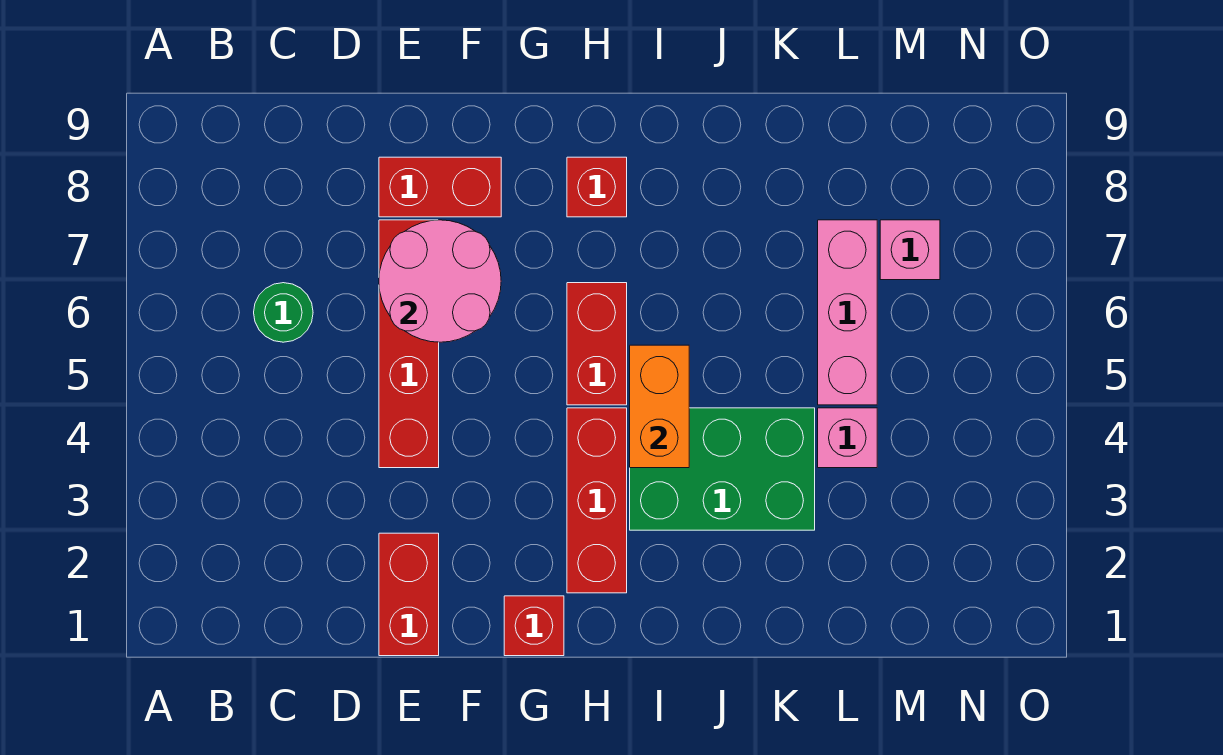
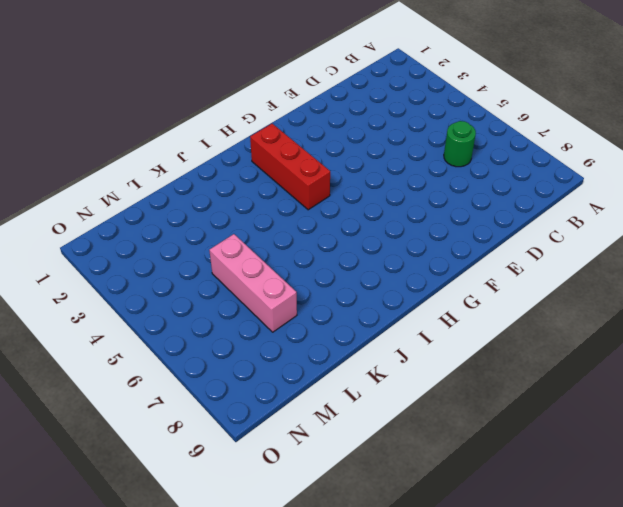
none -> red 1x2 brick [379,533,439,656]
none -> red 1x4 brick [379,220,439,468]
none -> red 1x2 brick [379,157,501,217]

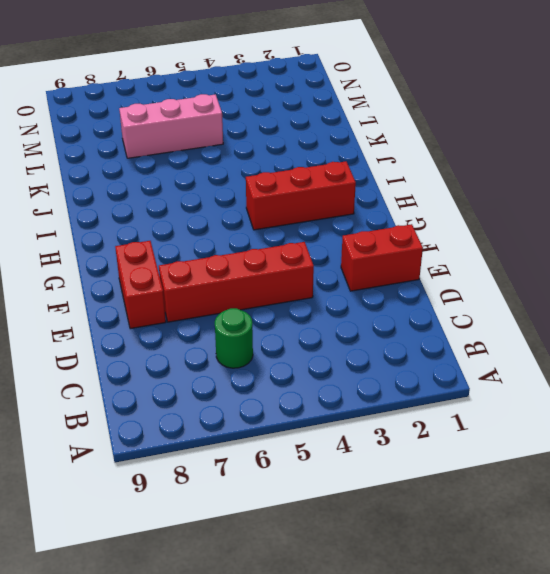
none -> red 1x1 brick [504,596,564,656]
none -> red 1x2 brick [567,283,627,405]
none -> red 1x1 brick [567,157,627,217]

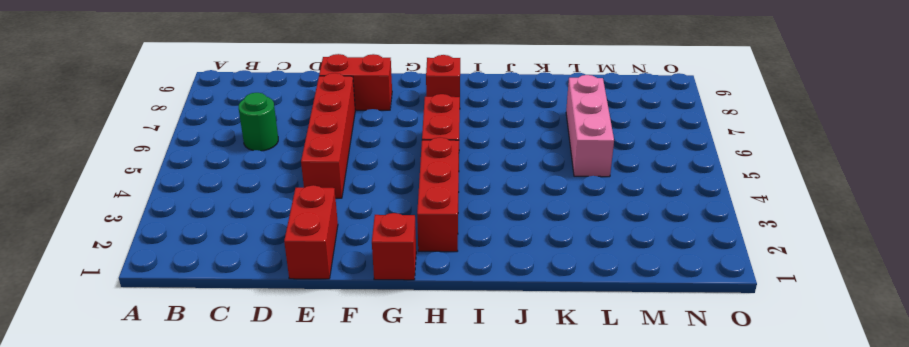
none -> green 2x3 brick [630,408,815,530]
none -> pink 1x1 brick [818,408,877,468]
none -> pink 1x1 brick [880,220,940,280]

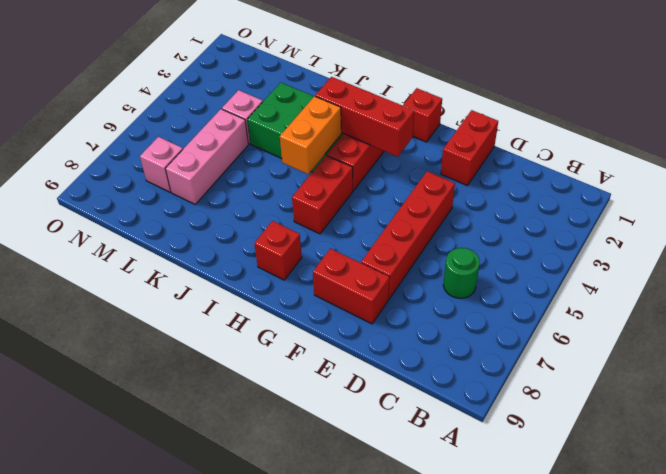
red 1x3 brick [315,77,414,157] -> none
none -> pink 2x2 round brick [379,220,501,342]

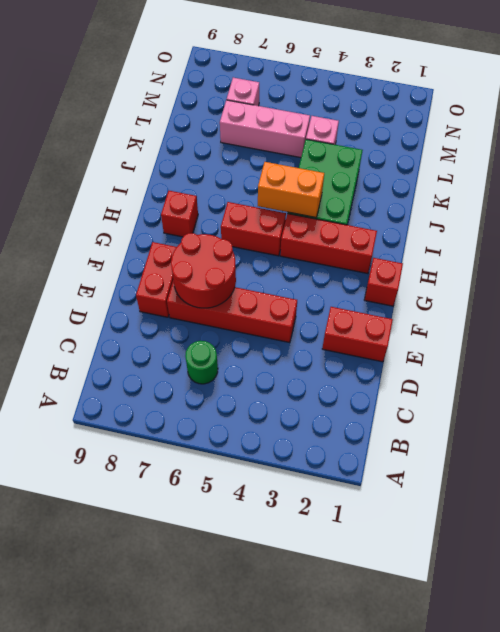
red 2x2 round brick [171,233,236,308] -> pink 2x2 round brick [379,220,501,342]

